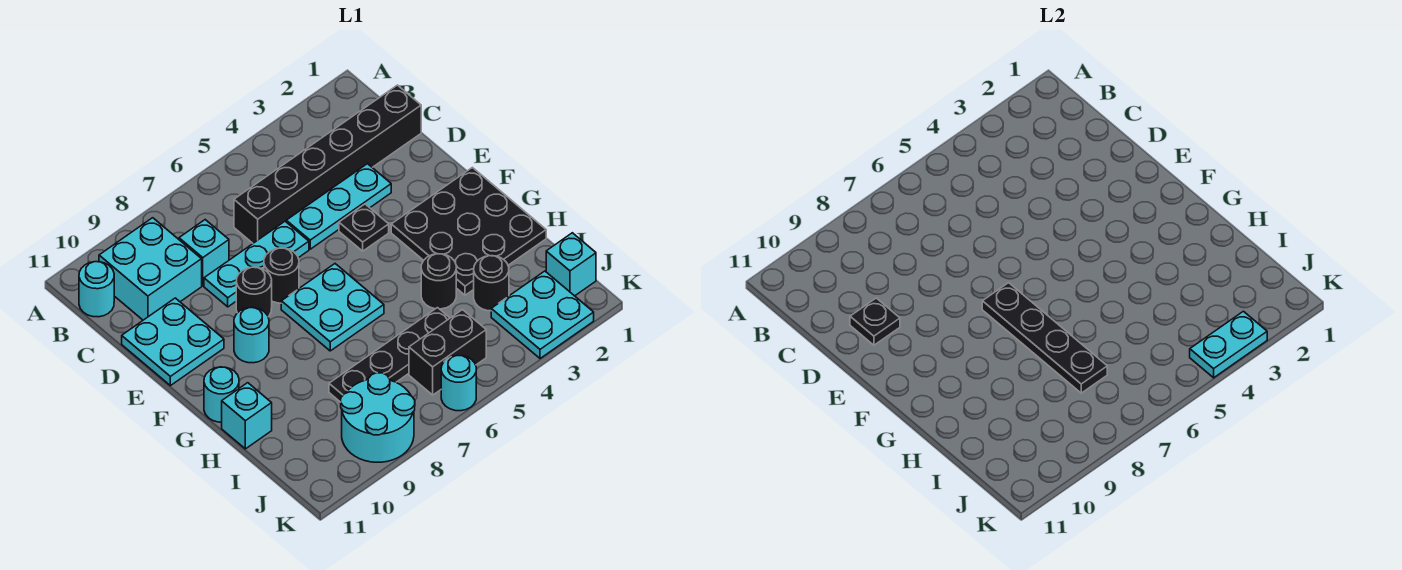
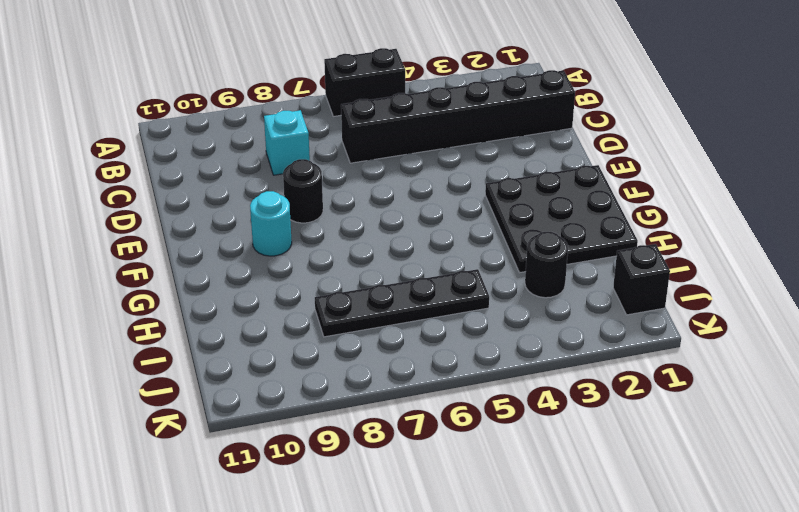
black 1x2 brick [324,48,405,116] -> black 1x2 brick moved to [409,310,486,395]
black 1x1 brick [613,244,670,315] -> cyan 1x1 brick [546,233,596,296]
none -> cyan 2x2 brick [99,218,202,320]
none -> cyan 1x1 round brick [79,262,114,317]
none -> cyan 1x3 plate [286,164,391,249]

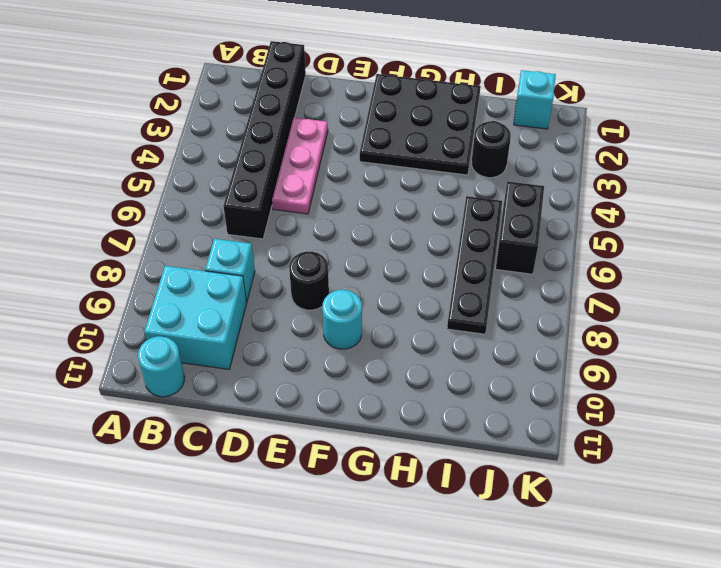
pink 1x3 plate [272,118,328,214] -> cyan 1x3 plate [286,164,391,249]
none -> cyan 1x3 plate [204,221,309,307]
none -> cyan 2x2 plate [122,298,224,386]
none -> black 1x1 plate [339,204,389,251]

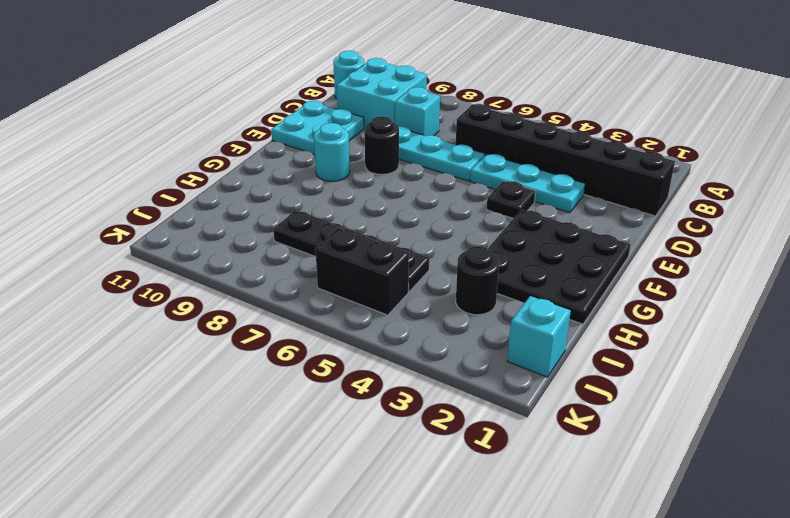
none -> black 1x1 round brick [264,248,299,303]
none -> cyan 2x2 plate [281,264,384,351]
none -> cyan 1x1 round brick [204,367,239,422]

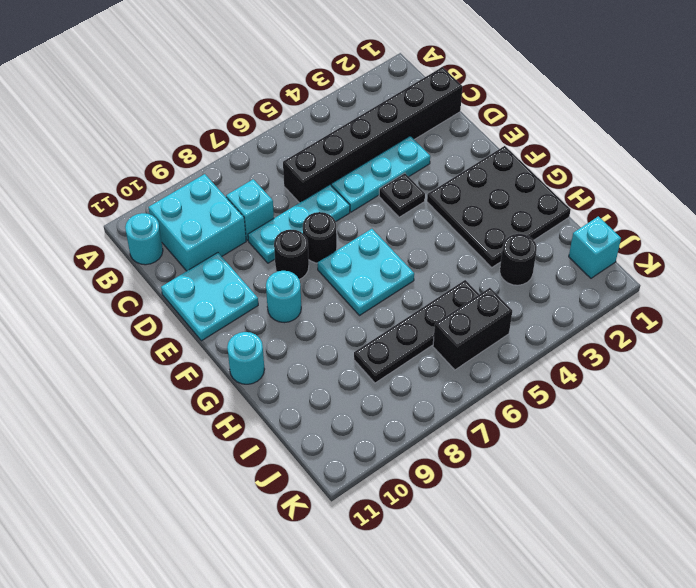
none -> black 1x1 round brick [421,254,456,309]
none -> cyan 1x1 brick [222,383,272,449]
none -> cyan 2x2 plate [491,271,594,358]

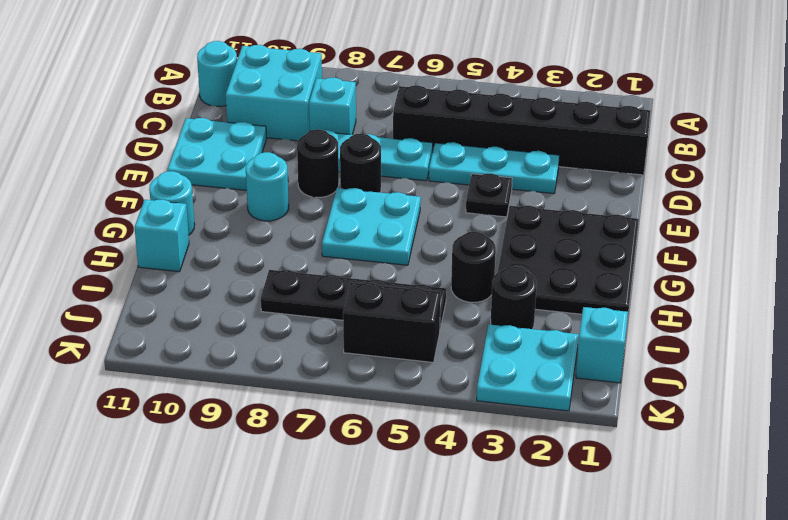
none -> cyan 2x2 round brick [341,373,415,462]
none -> cyan 1x1 round brick [441,355,476,411]
none -> black 1x1 plate [850,298,900,345]

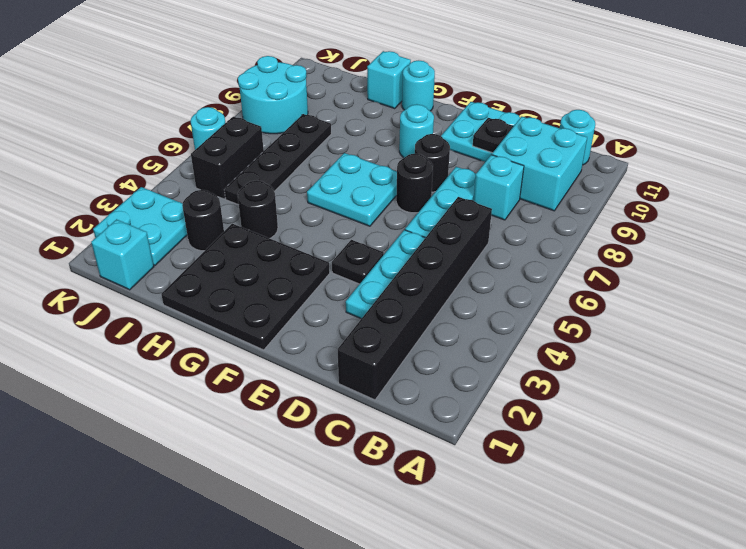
none -> black 1x4 plate [982,283,1107,393]
none -> cyan 1x2 plate [1190,311,1267,378]

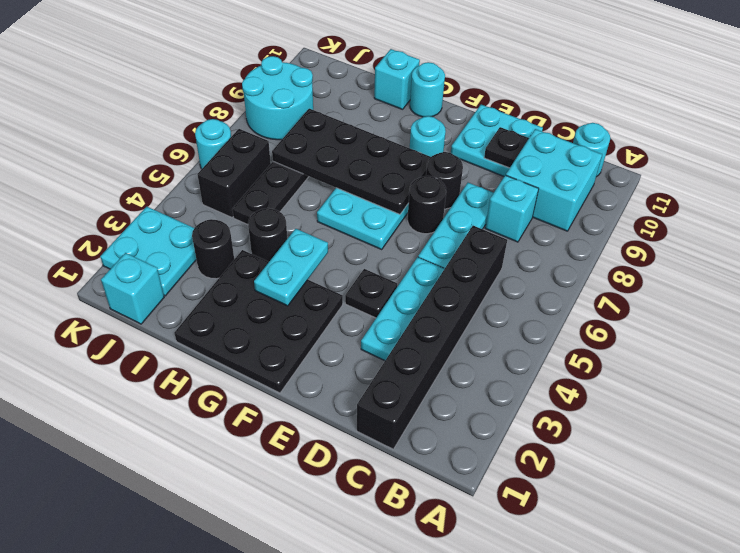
black 2x4 plate [272,109,431,214] -> black 1x4 plate [982,283,1107,393]
cyan 1x2 plate [254,229,328,306] -> cyan 1x2 plate moved to [1190,311,1267,378]

